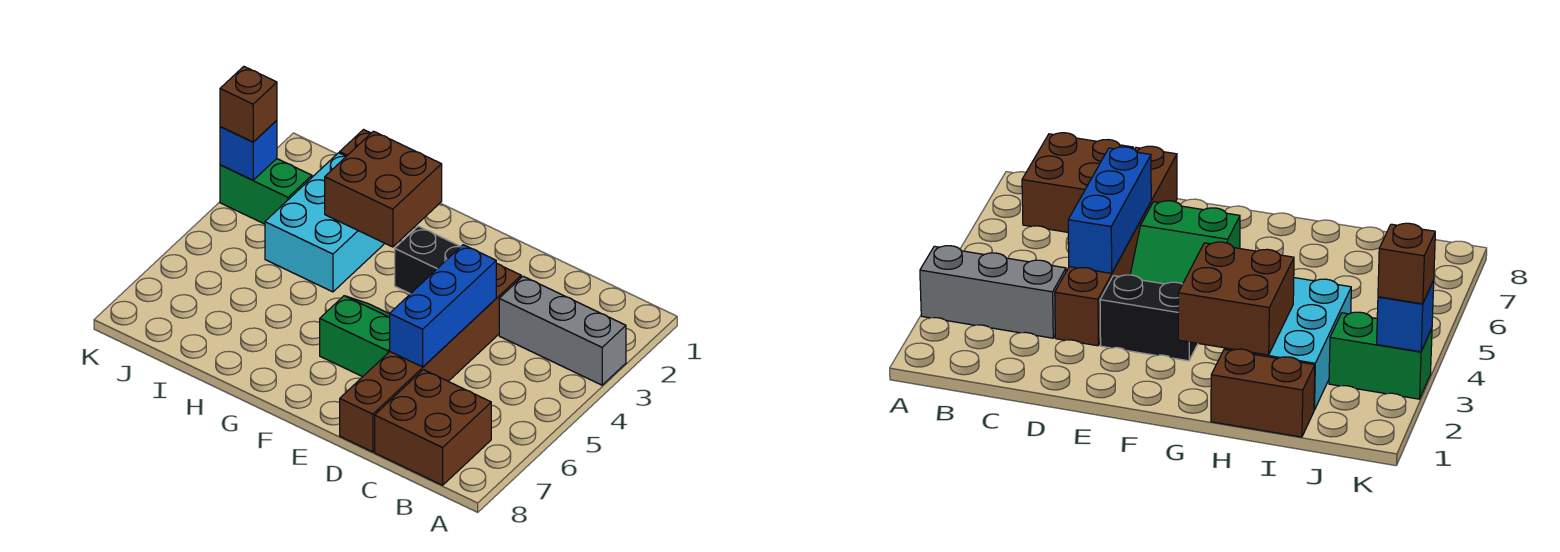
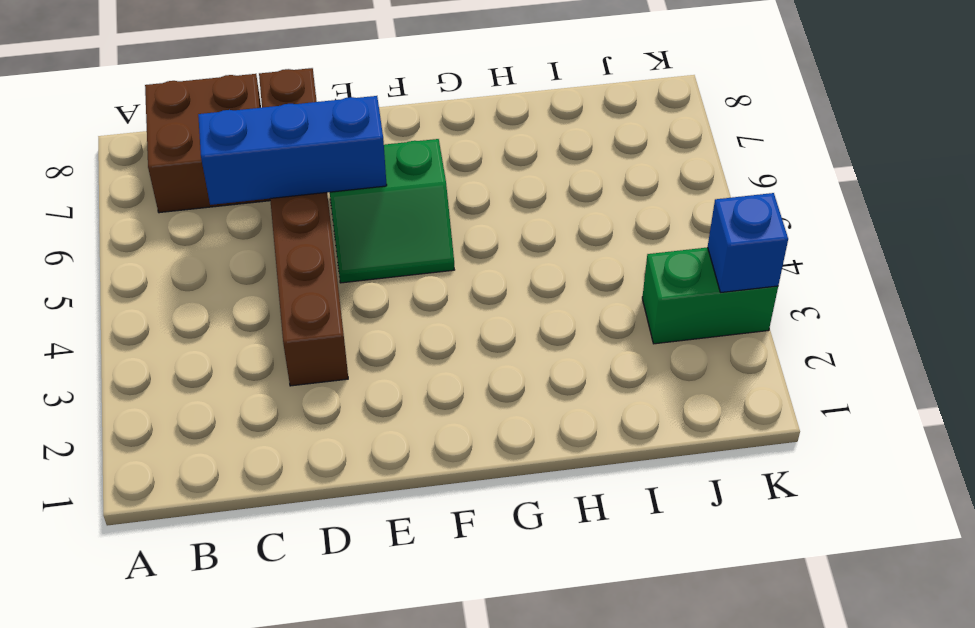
blue 1x3 brick [198,96,387,205] -> blue 1x3 brick turned to [390,245,496,367]
none -> grey 1x3 brick [499,276,626,385]
none -> black 1x2 brick [395,226,461,294]
none -> brown 1x2 brick [1211,349,1315,437]

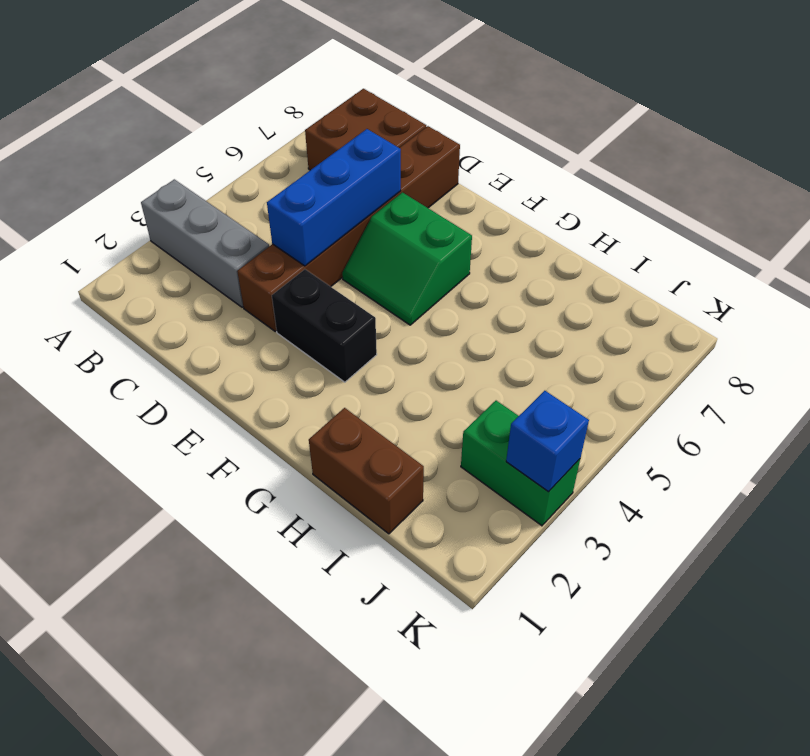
none -> cyan 2x3 brick [265,153,385,292]
none -> brown 2x2 brick [325,131,442,247]
none -> brown 1x1 brick [220,66,277,142]

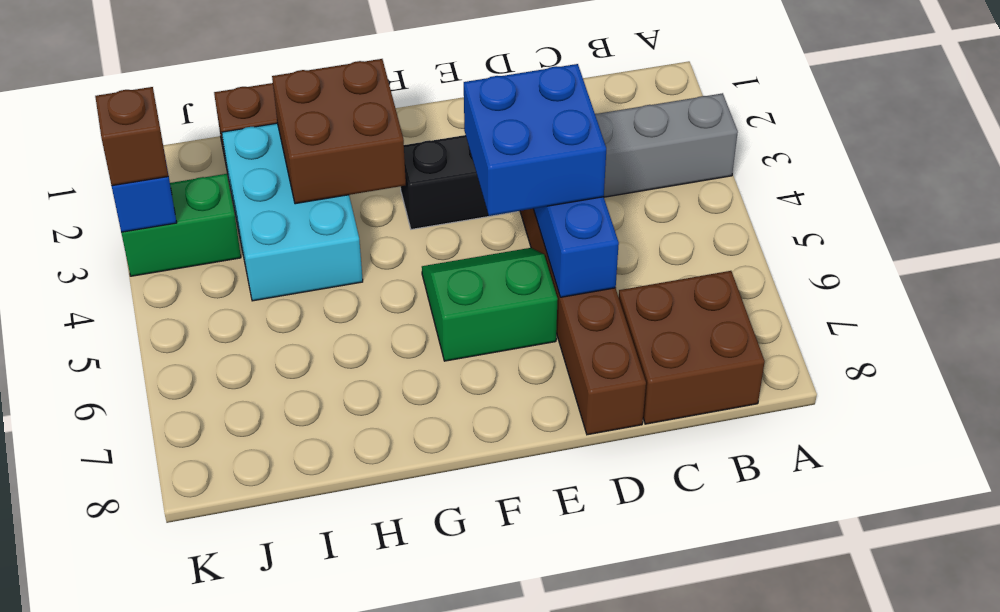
blue 2x2 brick [464,64,606,216] -> none

